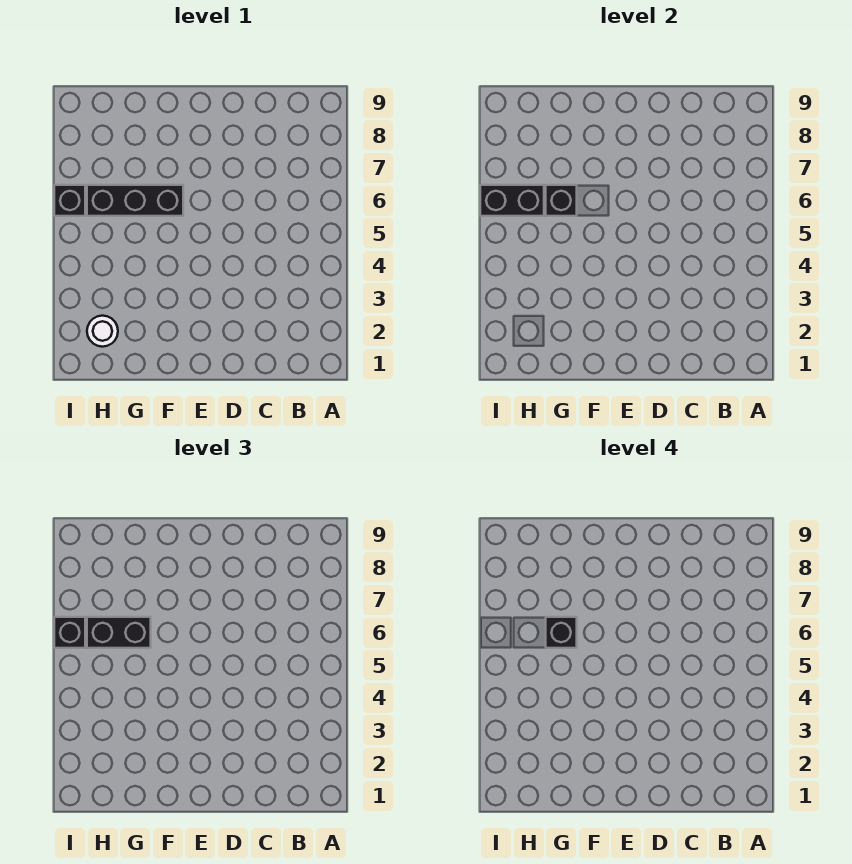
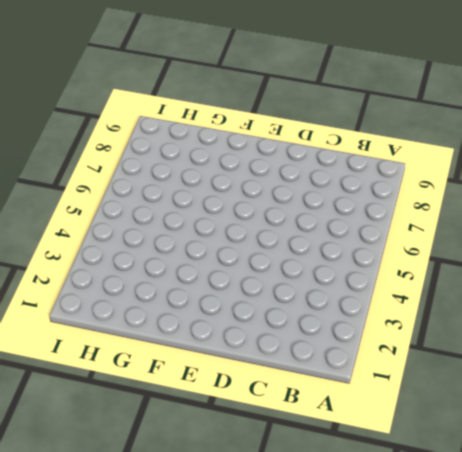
none -> black 1x3 brick [87,185,183,216]
none -> white 1x1 round brick [87,316,118,347]

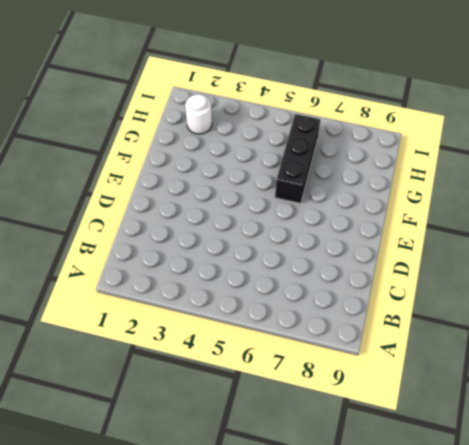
none -> black 1x1 brick [54,185,85,216]
none -> black 1x1 brick [546,185,577,216]

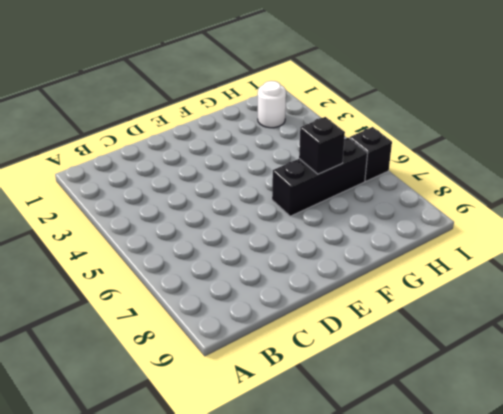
none -> black 1x2 brick [480,185,544,216]
none -> black 1x2 brick [87,617,151,648]

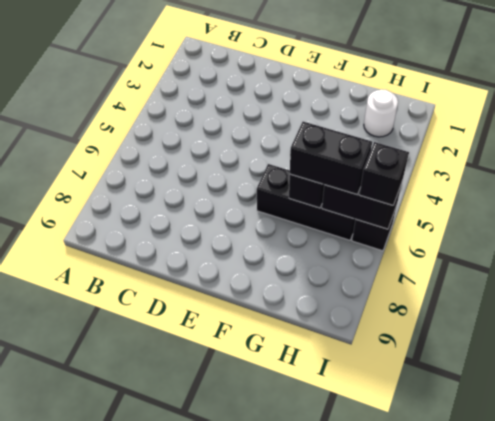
none -> black 1x1 brick [546,617,577,648]

